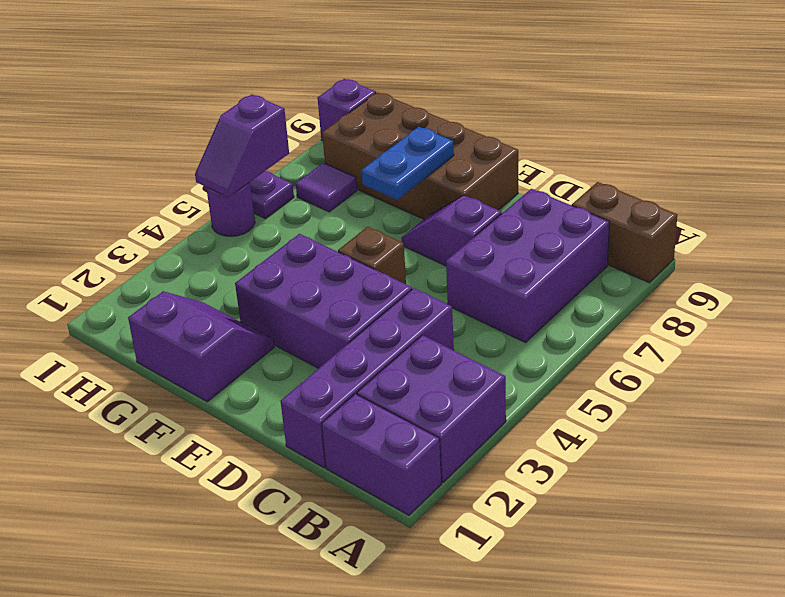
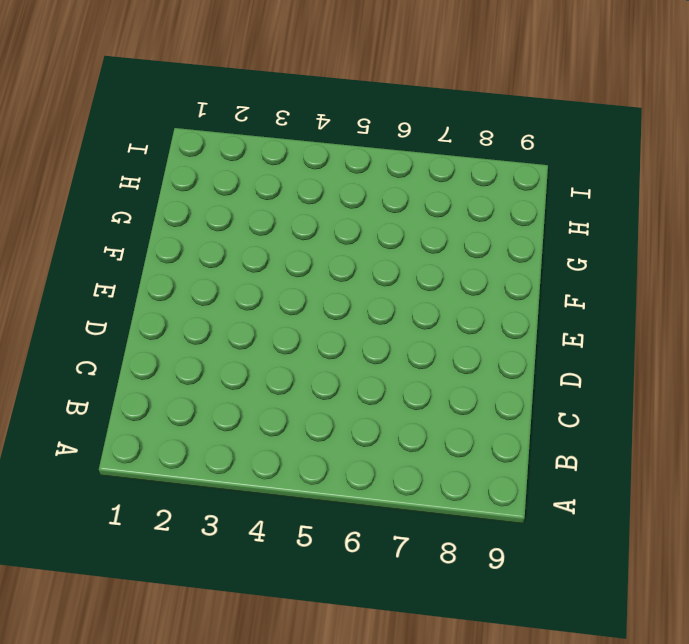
none -> purple 1x2 brick [322,394,441,515]
none -> purple 2x2 brick [357,335,506,482]
none -> brown 1x2 brick [572,182,677,283]

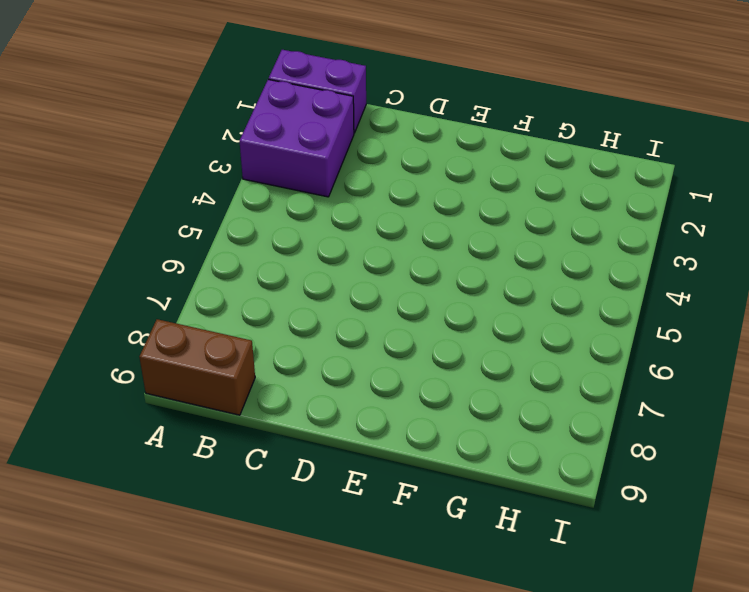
none -> purple 2x3 brick [446,189,609,343]
none -> purple 1x4 brick [281,288,454,468]
none -> purple 2x3 brick [235,234,412,368]

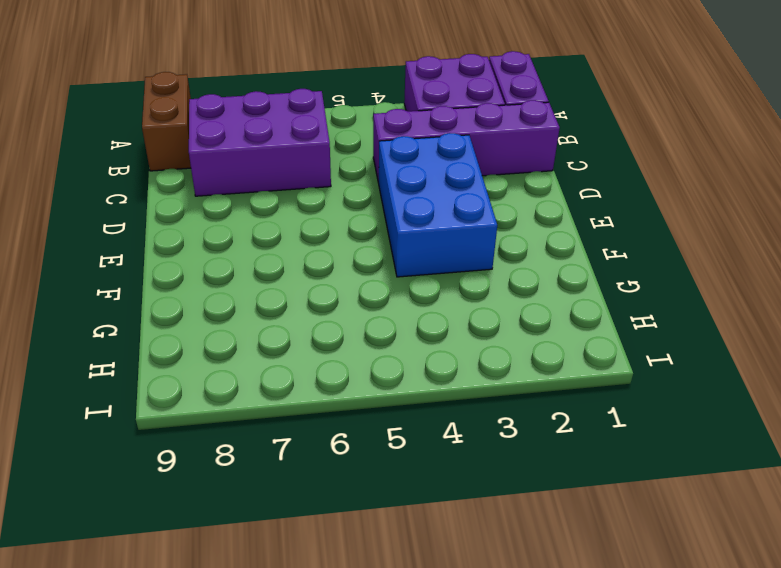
blue 2x3 brick [379,133,497,277] -> purple 2x3 brick [235,234,412,368]
none -> purple 1x2 slope [402,195,502,266]
none -> brown 1x1 brick [338,227,406,284]
none -> brown 2x4 brick [322,92,518,219]

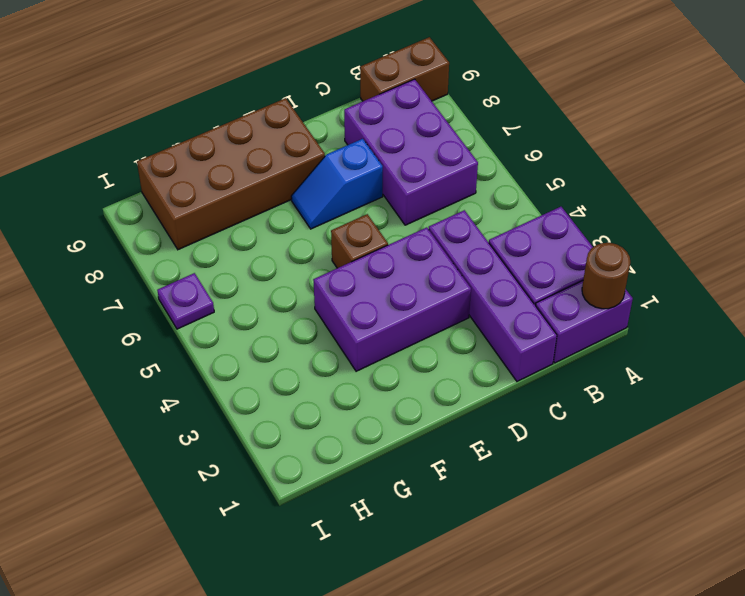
brown 1x1 round brick [582,243,630,309] -> none
blue 1x2 slope [291,139,383,229] -> purple 1x2 slope [402,195,502,266]
none -> purple 2x2 slope [128,291,274,402]
none -> purple 1x1 tile [296,163,357,212]
none -> purple 1x1 round brick [206,182,255,236]

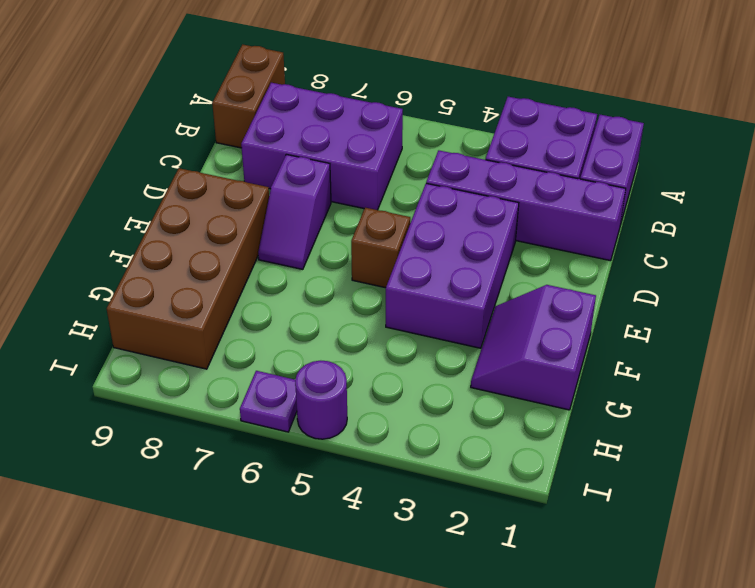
none -> purple 1x1 tile [296,163,357,212]
none -> purple 1x1 brick [318,79,376,141]
none -> blue 1x2 plate [362,127,454,200]

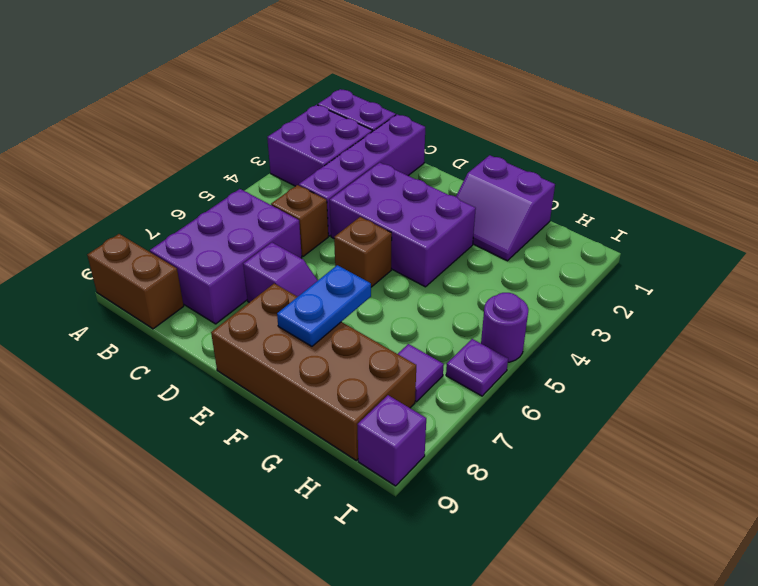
brown 1x1 brick [271,185,328,257] -> none
none -> purple 1x2 slope [195,94,289,197]

